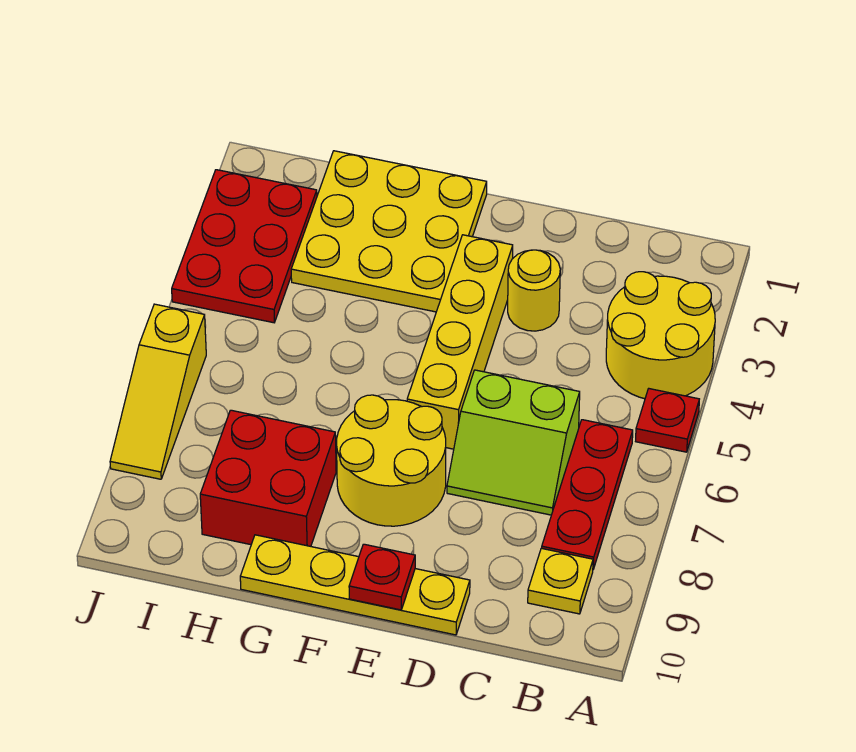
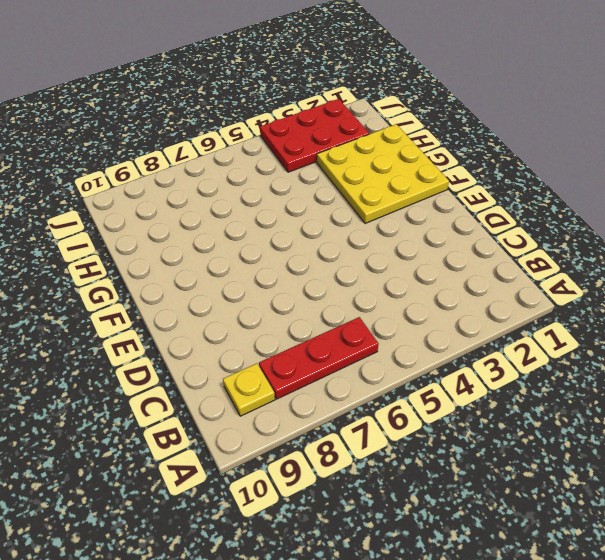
none -> yellow 2x2 round brick [606,272,715,399]
none -> red 1x1 plate [636,389,699,452]
none -> lime 2x2 slope [447,370,580,515]

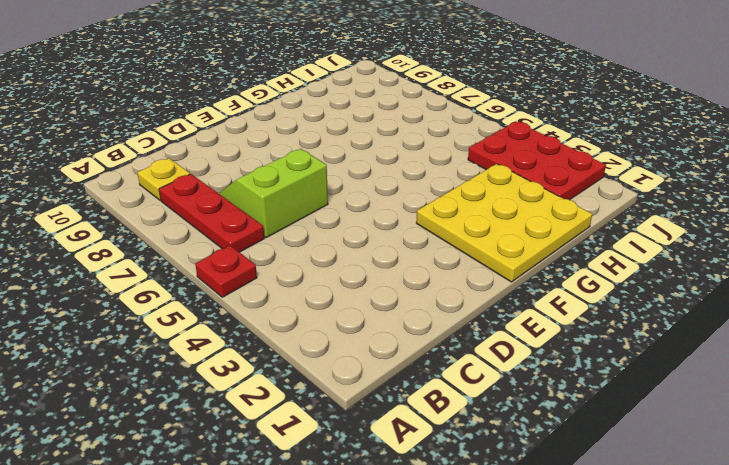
none -> yellow 2x2 round brick [606,272,715,399]
none -> yellow 1x1 round brick [508,250,560,331]
none -> yellow 1x4 plate [240,535,470,635]

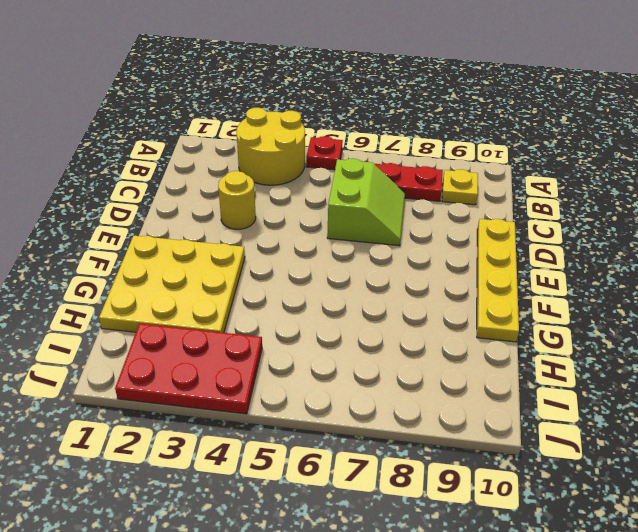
none -> yellow 1x4 brick [407,235,513,449]
none -> yellow 2x2 round brick [337,395,446,526]
none -> red 2x2 brick [200,410,336,546]

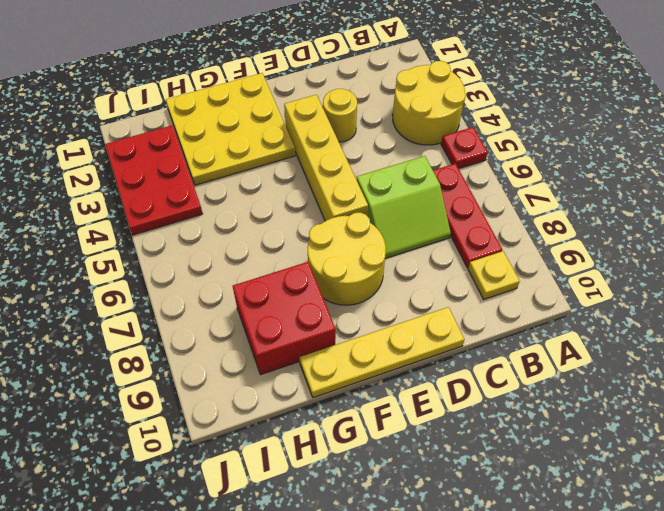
none -> yellow 1x3 slope [110,304,206,479]
none -> red 1x1 plate [349,544,415,610]

